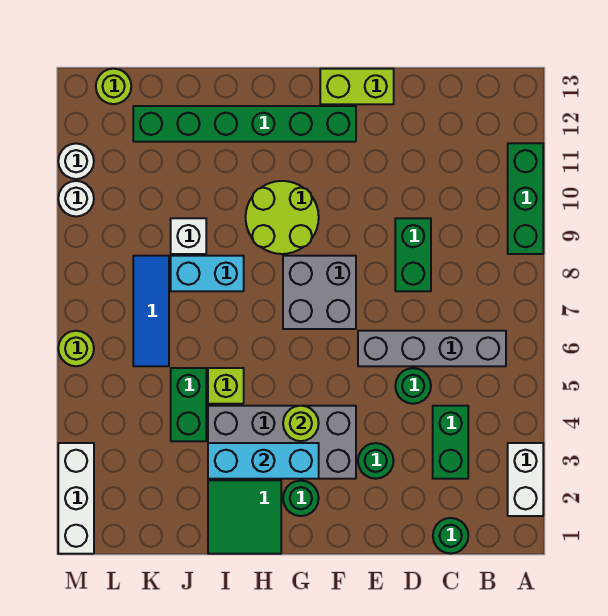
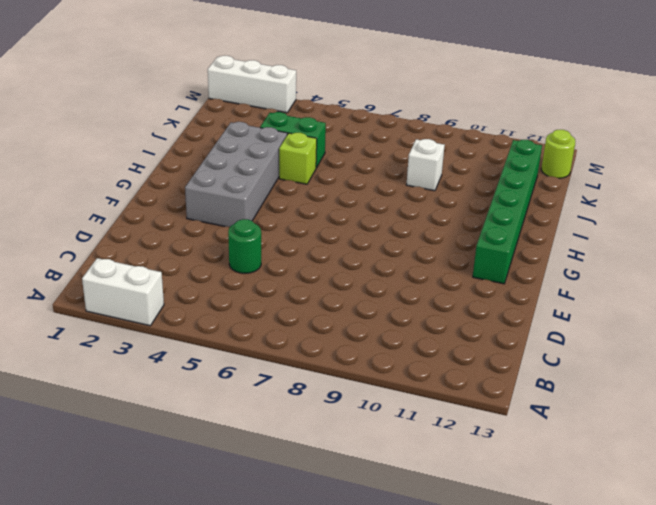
none -> green 1x3 brick [508,143,543,254]
none -> grey 1x4 brick [358,331,506,366]
none -> green 1x1 round brick [433,518,468,554]

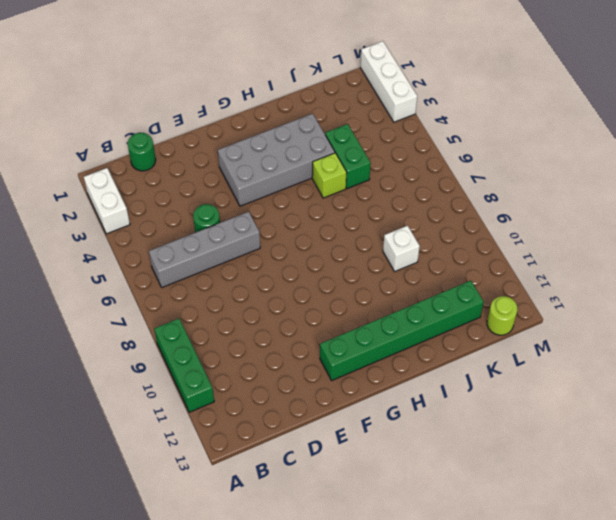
none -> green 1x2 brick [433,406,468,479]
none -> green 1x2 brick [395,218,431,291]
none -> green 1x1 round brick [358,443,394,479]

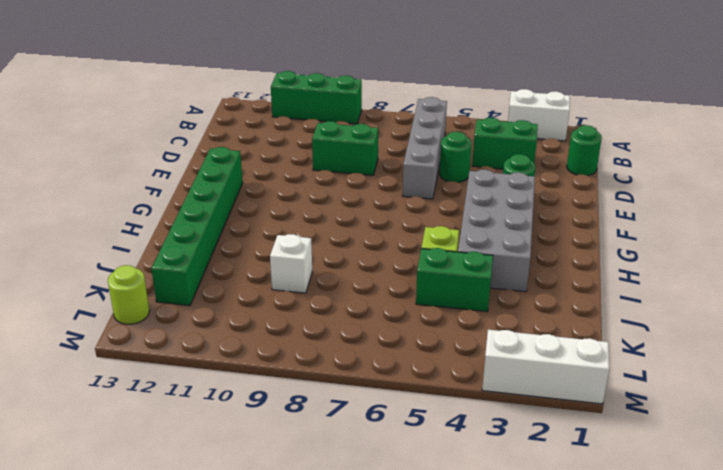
none -> lime 1x2 brick [320,69,394,104]
none -> grey 2x2 brick [283,256,356,329]
none -> green 1x1 round brick [283,481,319,516]

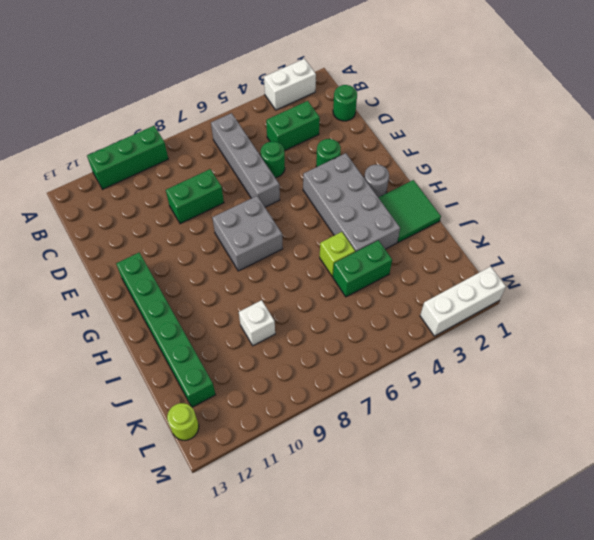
grey 1x1 round brick [364,165,389,197] -> green 1x1 round brick [283,481,319,516]
none -> lime 1x2 brick [320,69,394,104]
none -> lime 2x2 round brick [246,181,319,254]
none -> cyan 1x2 brick [171,256,244,291]

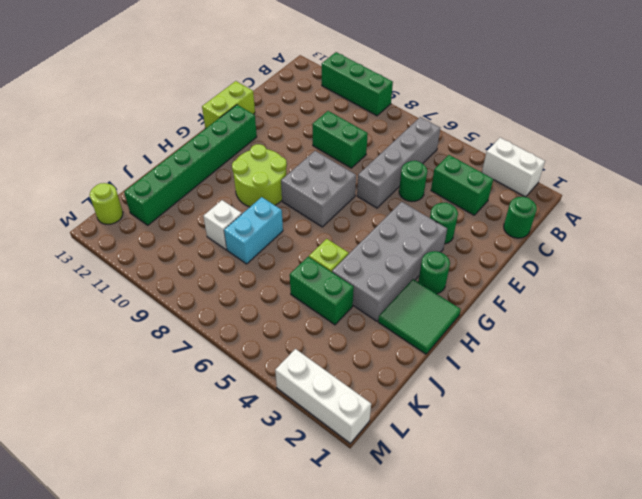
none -> blue 1x3 tile [133,256,169,366]
none -> lime 1x1 round brick [58,331,94,366]
none -> white 1x1 round brick [58,181,94,216]

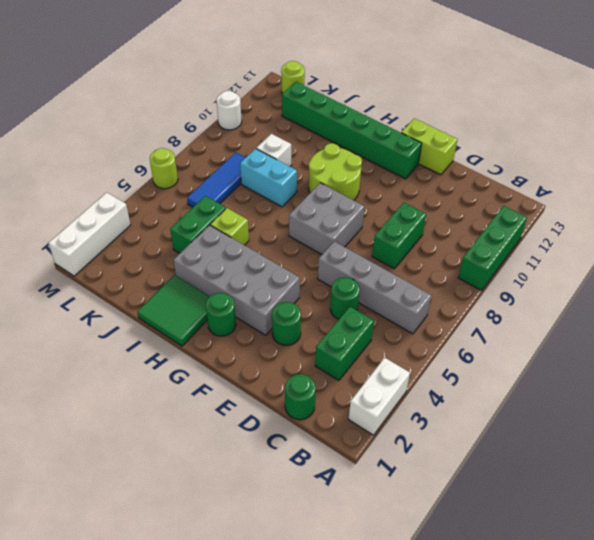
none -> white 1x1 round brick [58,144,94,179]
none -> cyan 1x3 brick [208,443,319,479]
none -> lime 1x1 round brick [283,406,319,441]

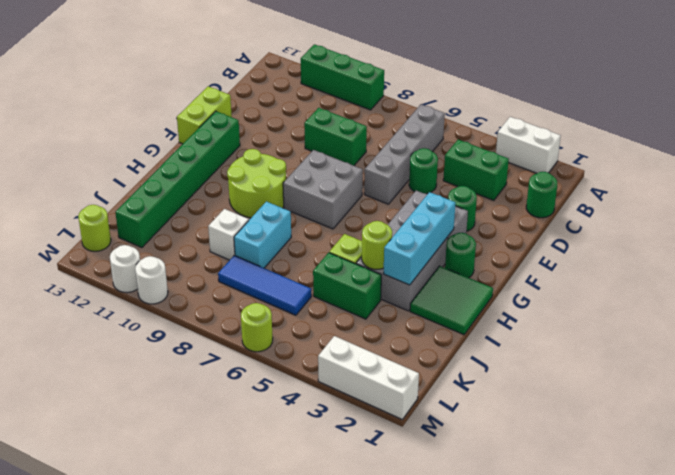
lime 1x1 round brick [362,221,392,269] -> lime 1x1 round brick moved to [283,406,319,441]

